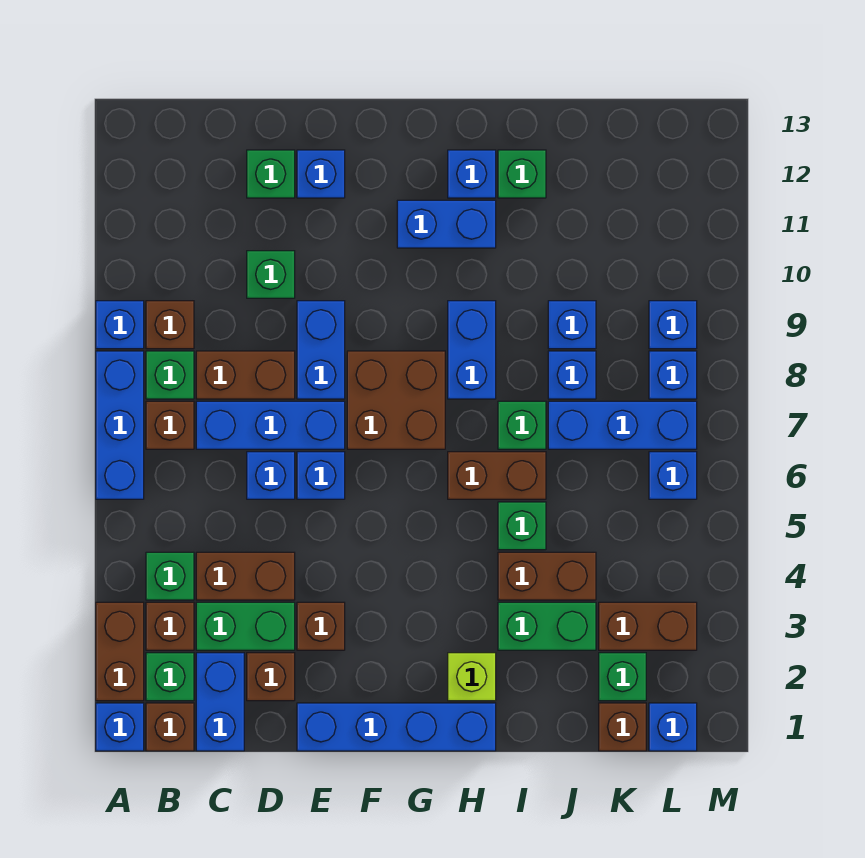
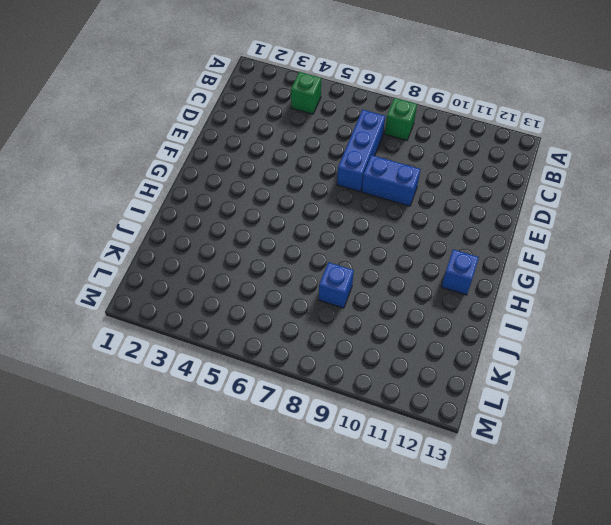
none -> blue 1x1 brick [96,703,144,751]
none -> brown 1x2 brick [96,602,144,701]
none -> blue 1x3 brick [96,351,144,499]
none -> blue 1x1 brick [96,301,144,349]

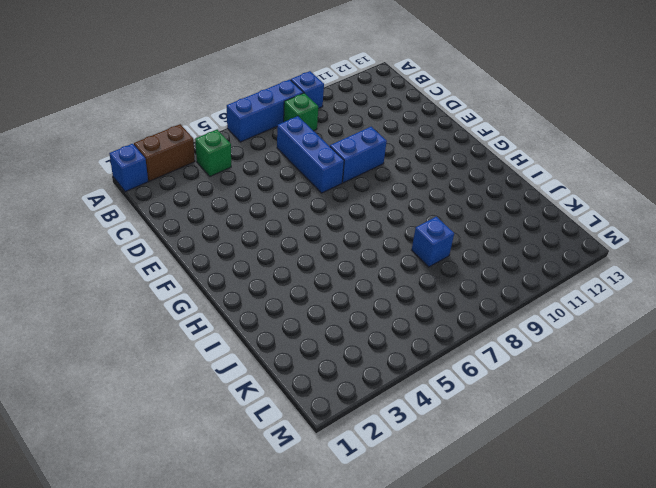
none -> brown 1x1 brick [146,703,194,751]
none -> green 1x1 brick [146,653,194,701]
none -> brown 1x1 brick [146,602,194,650]
none -> brown 1x1 brick [146,401,194,449]

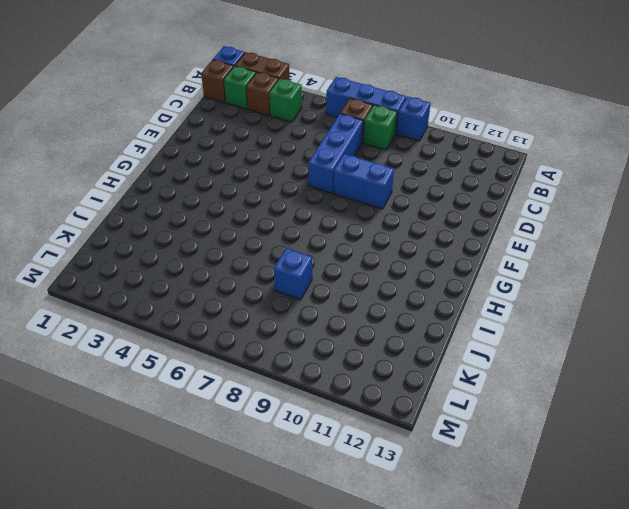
none -> brown 1x1 brick [146,301,194,349]
none -> blue 1x2 brick [196,653,244,751]
none -> green 1x2 brick [196,602,295,650]
none -> brown 1x2 brick [196,552,295,600]

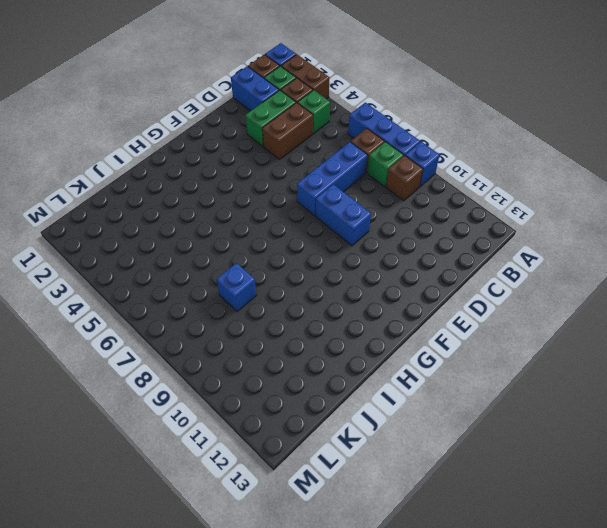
none -> brown 1x2 brick [196,351,295,399]
none -> brown 1x1 brick [247,653,295,701]
none -> blue 1x1 brick [247,452,295,499]
none -> green 1x1 brick [247,251,295,298]

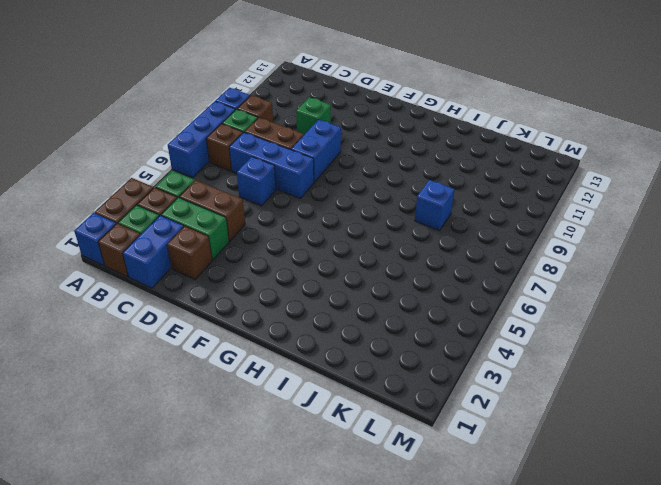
none -> green 1x1 brick [247,150,295,198]
none -> blue 1x4 brick [297,703,496,751]
none -> brown 1x1 brick [297,602,345,650]
none -> blue 1x1 brick [297,452,345,499]

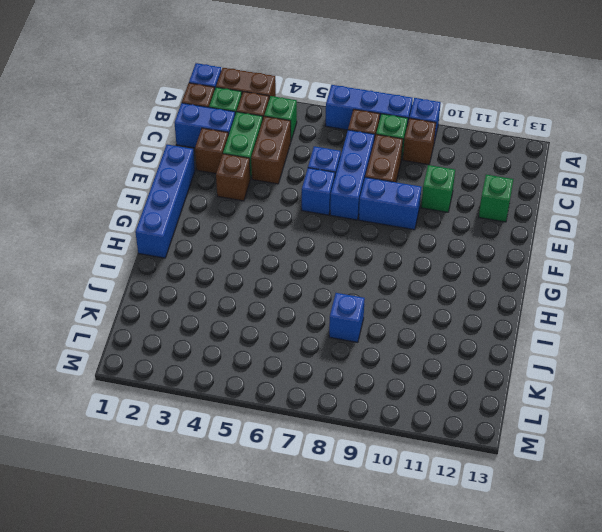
none -> blue 1x1 brick [297,150,345,198]
none -> brown 2x2 brick [347,351,445,449]
none -> blue 1x2 brick [397,200,496,248]
none -> lime 1x1 brick [448,653,496,701]

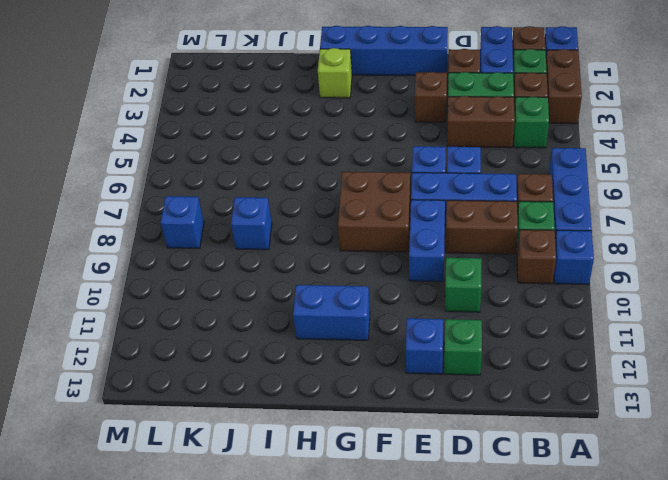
none -> brown 1x2 brick [448,452,546,499]
none -> blue 1x2 brick [448,301,496,399]
none -> blue 1x1 brick [448,150,496,198]
none -> green 1x2 brick [498,602,596,650]

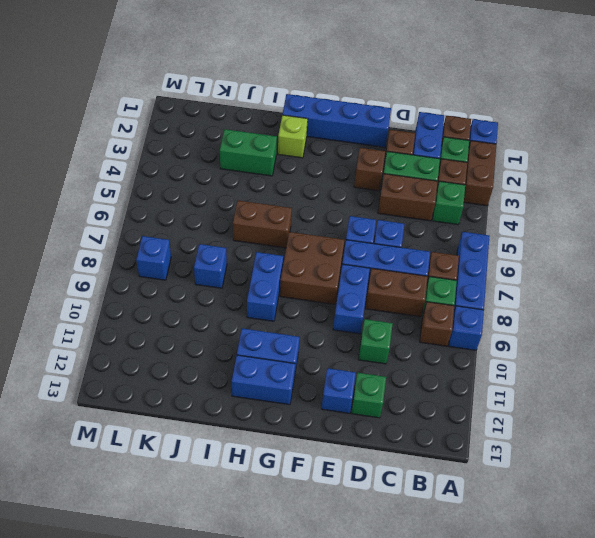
blue 1x2 brick [232,355,295,405] -> blue 1x1 brick [448,150,496,198]
none -> brown 1x2 brick [498,552,596,600]
none -> green 1x1 brick [498,502,546,550]
none -> green 1x1 brick [498,401,546,449]
none -> green 1x1 brick [498,150,546,198]

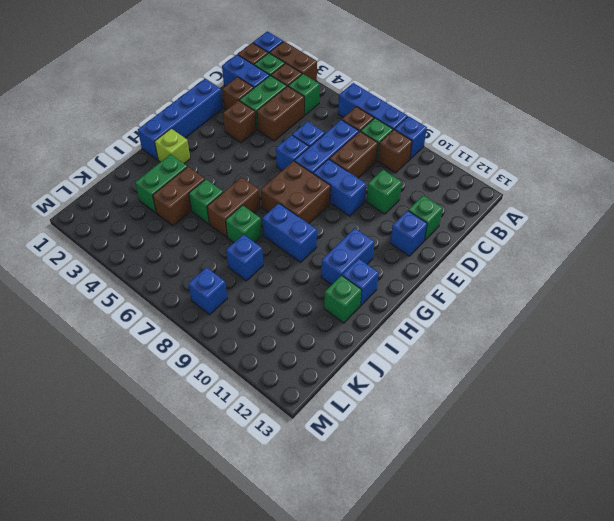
none -> blue 1x3 brick [548,401,697,449]
none -> blue 1x1 brick [548,301,596,349]
none -> brown 1x1 brick [599,703,646,751]
none -> green 1x1 brick [599,653,646,701]

